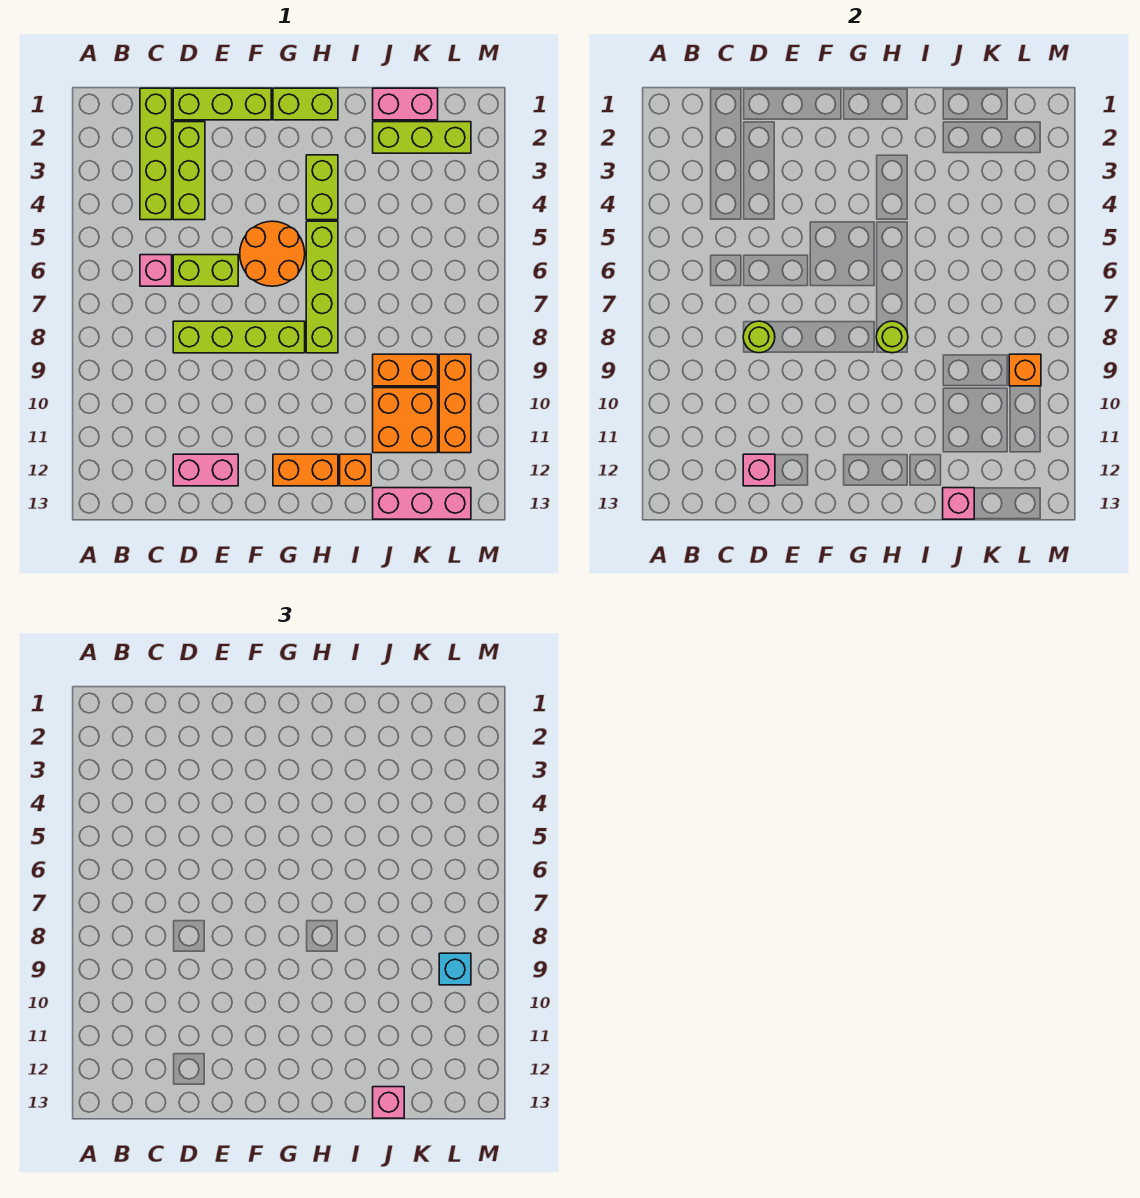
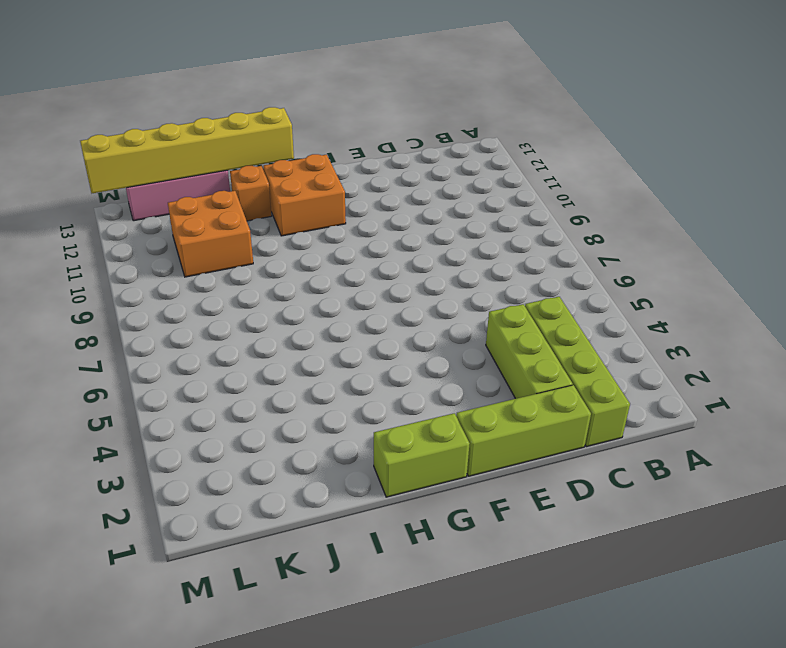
orange 2x2 brick [263,154,346,236] -> orange 1x2 brick [273,454,338,486]
yellow 1x6 brick [80,107,294,193] -> pink 1x1 brick [943,488,974,519]
none -> pink 1x1 brick [140,255,172,286]
none -> lime 1x2 brick [173,255,238,286]
none -> lime 1x4 brick [173,321,305,353]

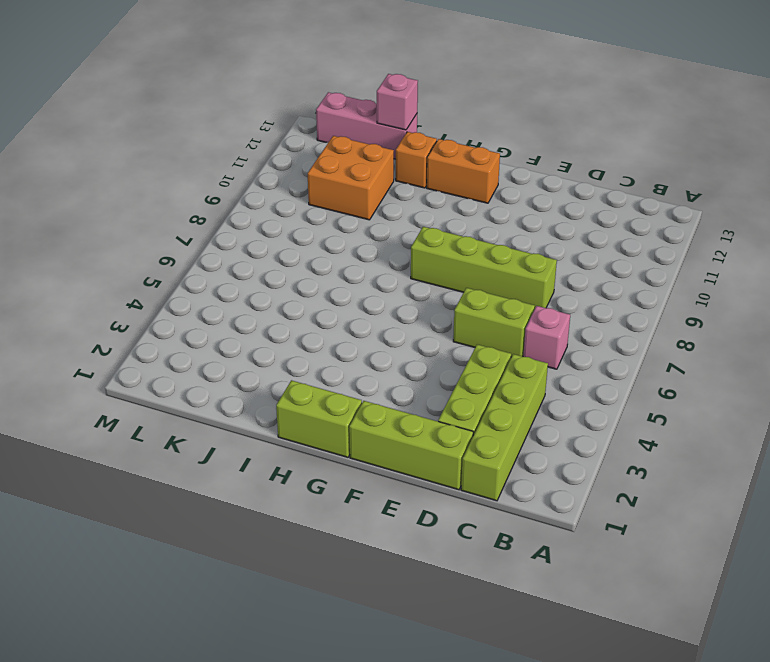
none -> pink 1x2 brick [173,454,238,486]
none -> orange 2x2 round brick [240,221,305,286]
none -> lime 1x2 brick [306,155,338,220]

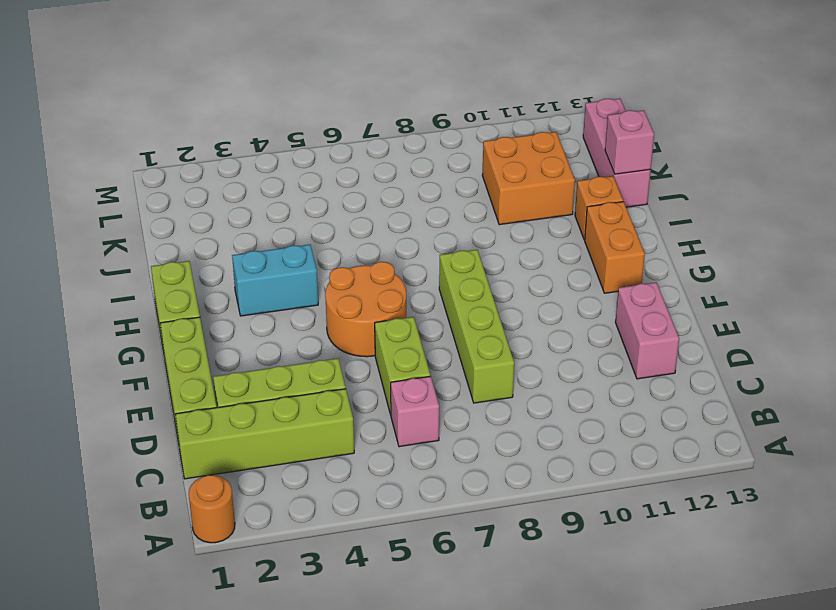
orange 1x1 round brick [189,475,235,543] -> none
cyan 1x2 brick [232,244,318,316] -> lime 1x2 brick [306,155,338,220]
none -> lime 1x4 brick [306,221,338,353]
none -> pink 1x2 brick [373,88,438,120]
none -> lime 1x3 brick [373,122,471,153]

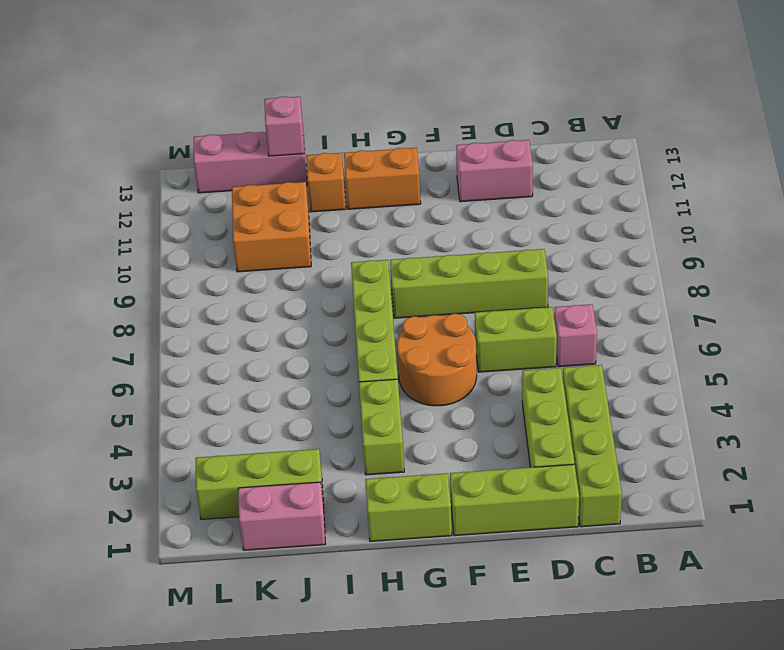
none -> orange 1x2 brick [373,354,438,386]
none -> orange 1x3 brick [439,354,471,453]
none -> lime 1x1 round brick [743,321,775,353]

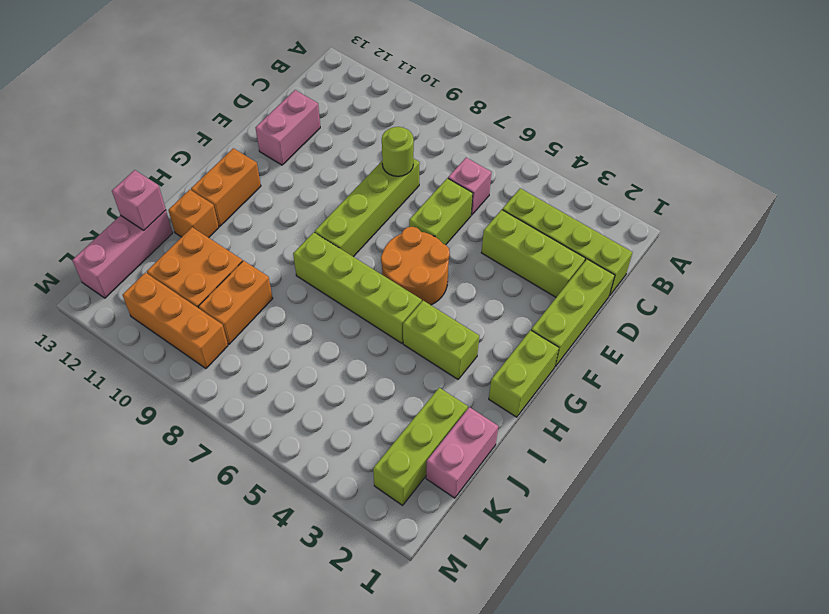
none -> pink 1x1 brick [743,454,775,486]
none -> lime 1x1 round brick [876,321,908,353]
none -> orange 1x1 brick [1009,354,1041,386]

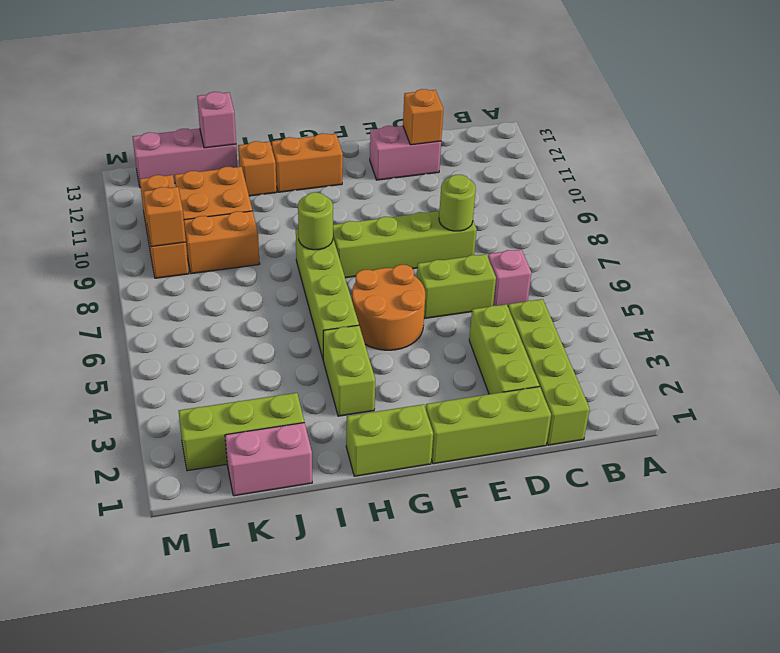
orange 1x1 brick [403,89,443,145] -> pink 1x1 brick [743,454,775,486]
none -> pink 1x1 brick [373,1087,404,1118]
none -> cyan 1x1 brick [439,953,471,985]

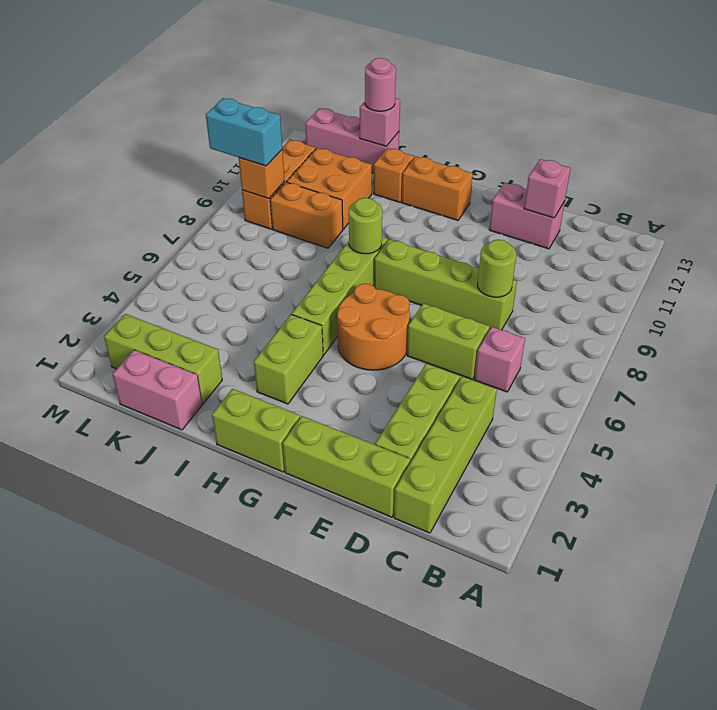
pink 1x1 round brick [365,58,396,111] -> pink 1x1 brick [373,1087,404,1118]
cyan 1x2 brick [206,98,282,166] -> cyan 1x1 brick [439,953,471,985]

